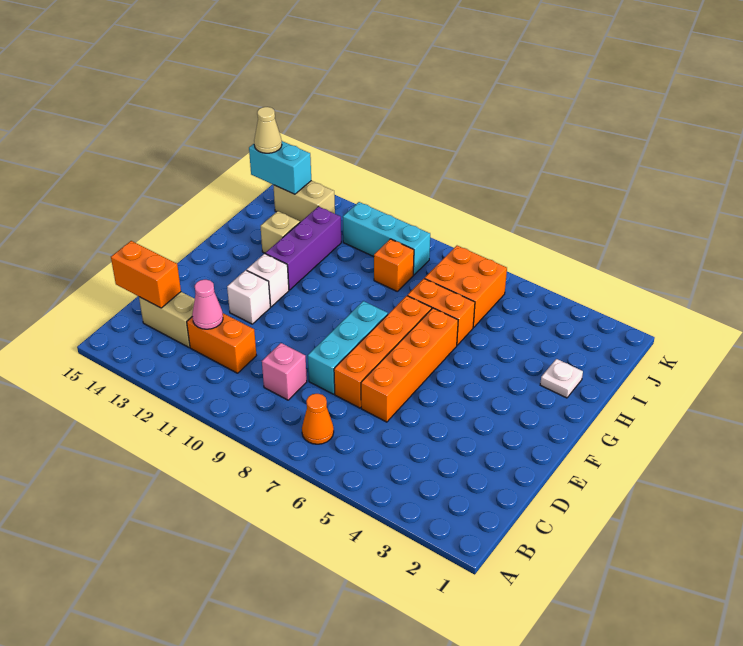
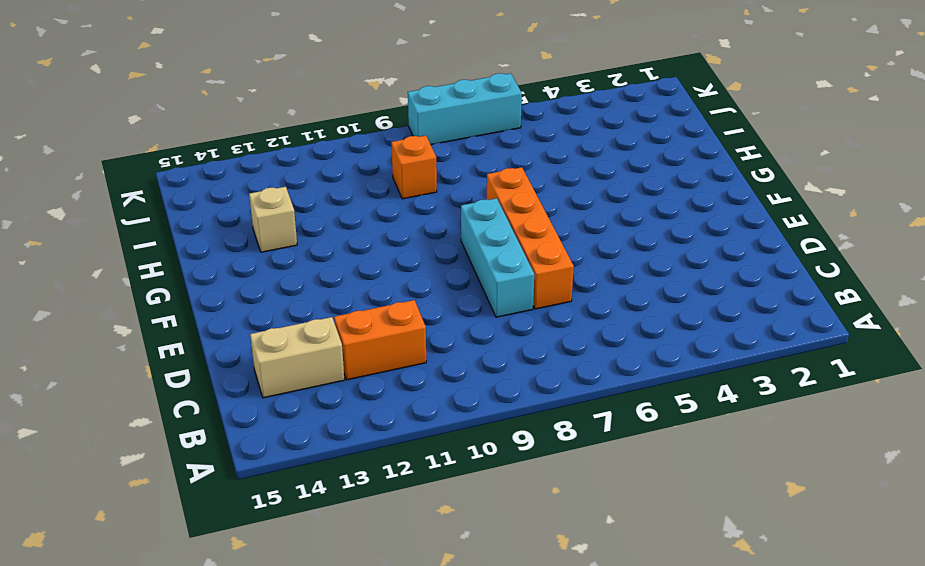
cyan 1x3 brick [408,73,522,145] -> cyan 1x3 brick moved to [343,202,430,275]
none -> orange 1x1 cone [302,394,334,444]
none -> pink 1x1 brick [262,343,307,400]
none -> orange 1x4 brick [361,308,458,422]

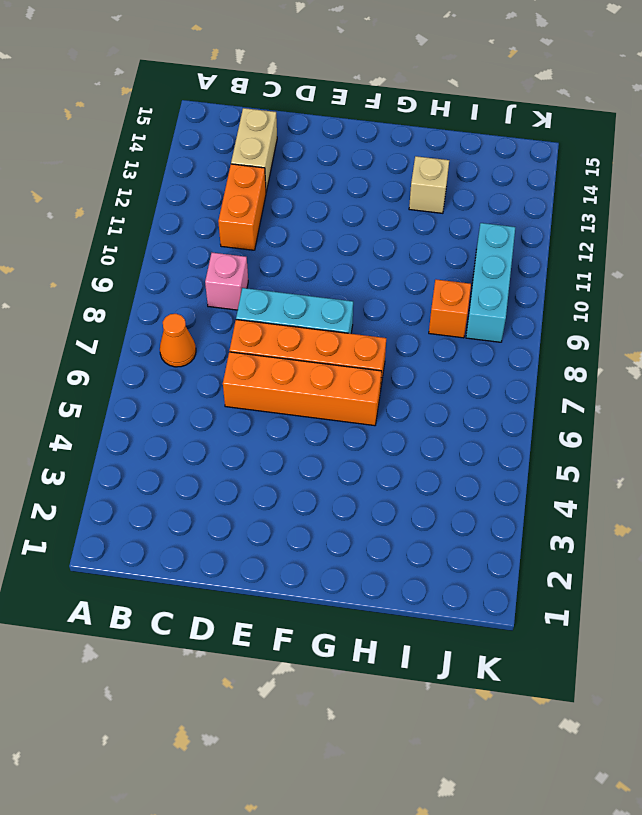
none -> white 1x1 brick [227,270,270,324]
none -> white 1x1 brick [247,254,289,307]
none -> purple 1x3 brick [265,206,341,290]

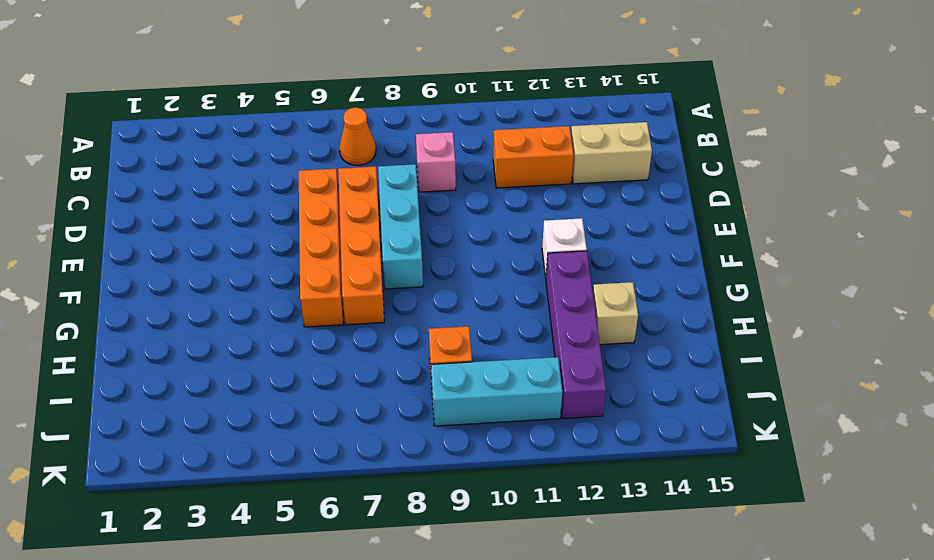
purple 1x4 brick [546,251,606,419] -> purple 1x3 brick [265,206,341,290]
none -> white 1x1 brick [227,270,270,324]
none -> white 1x1 plate [540,359,583,398]
none -> orange 1x2 brick [407,279,475,345]

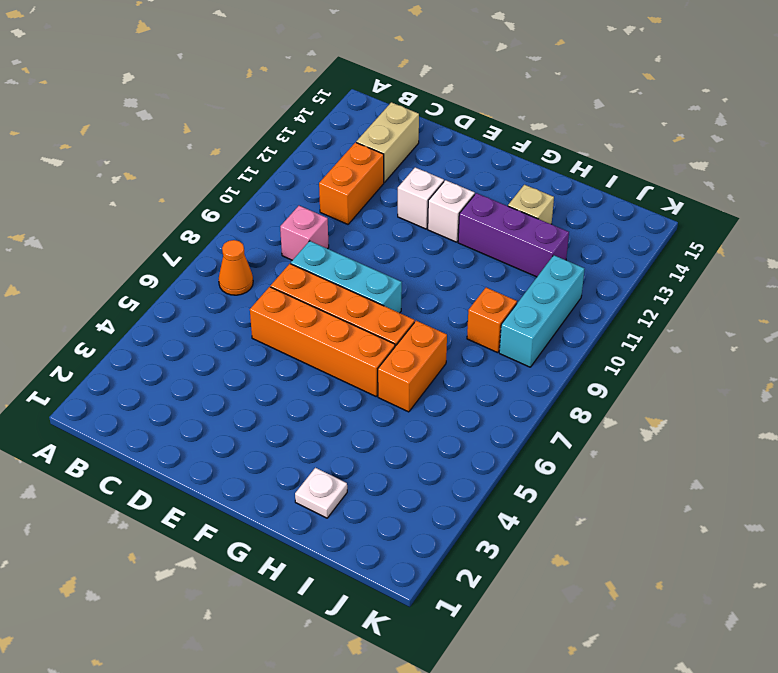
none -> orange 2x2 brick [425,246,507,328]
none -> tan 1x2 brick [273,181,335,222]
none -> pink 1x1 cone [192,280,223,329]

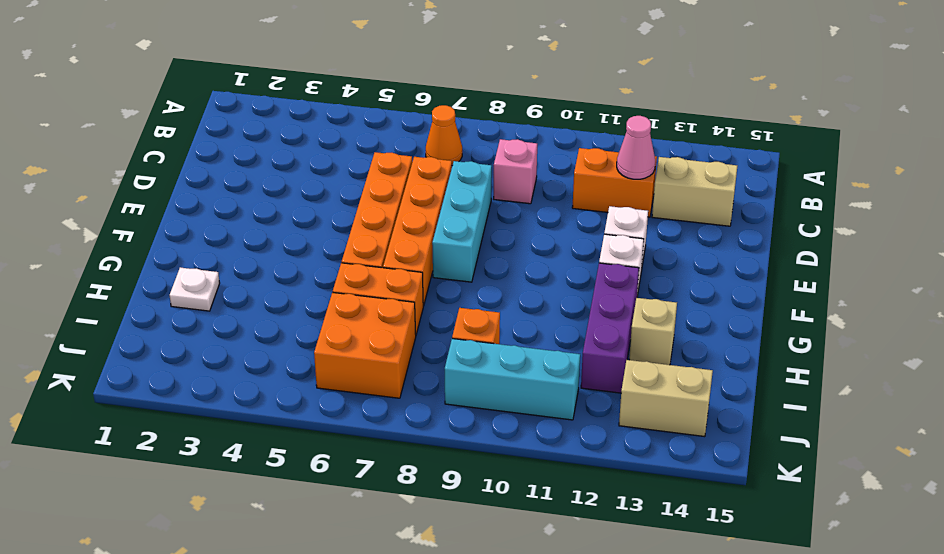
none -> orange 1x2 brick [111,241,181,308]
none -> cyan 1x2 brick [249,141,311,194]
none -> tan 1x1 cone [254,107,282,153]

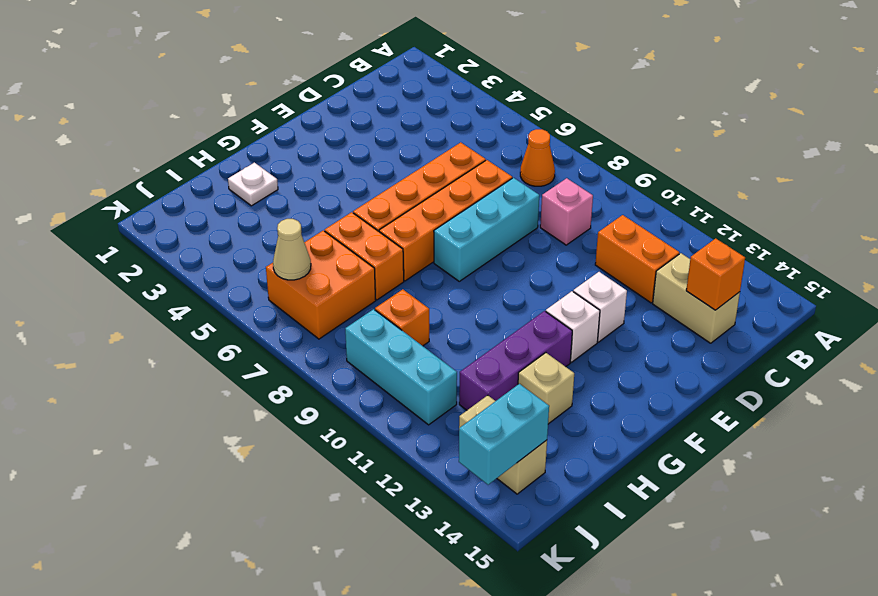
orange 1x1 brick [686,238,745,310] -> orange 1x2 brick [111,241,181,308]
tan 1x1 cone [273,219,311,280] -> tan 1x1 cone moved to [254,107,282,153]
cyan 1x2 brick [459,384,549,485] -> cyan 1x2 brick turned to [249,141,311,194]
none -> pink 1x1 cone [192,280,223,329]

